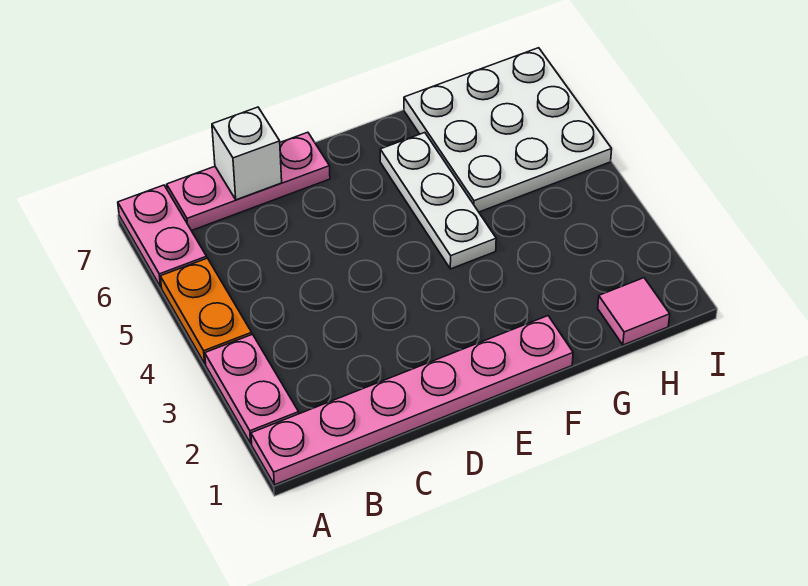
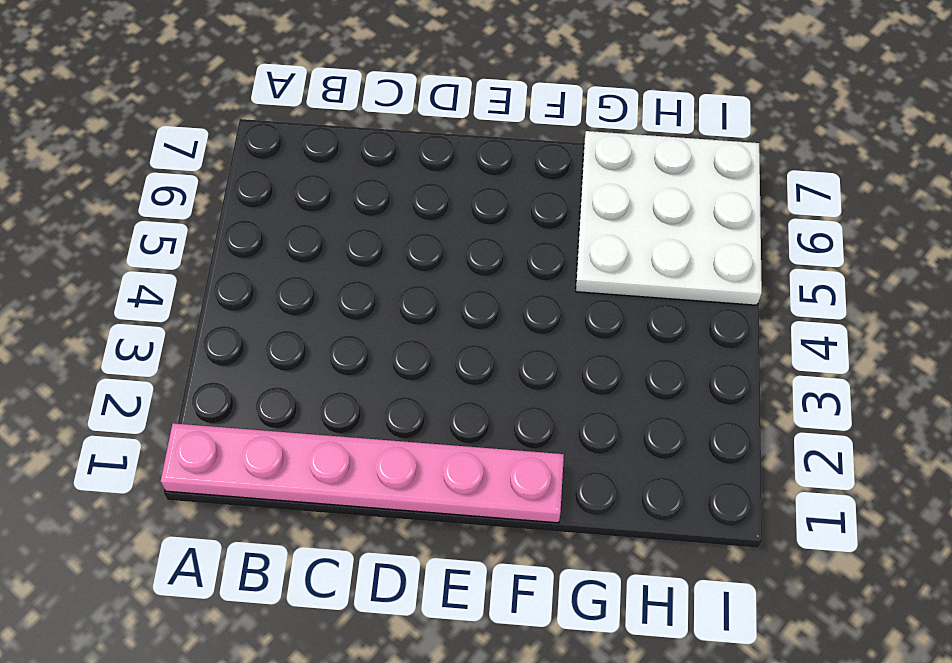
none -> pink 1x2 plate [205,334,299,444]
none -> orange 1x2 plate [160,258,252,364]

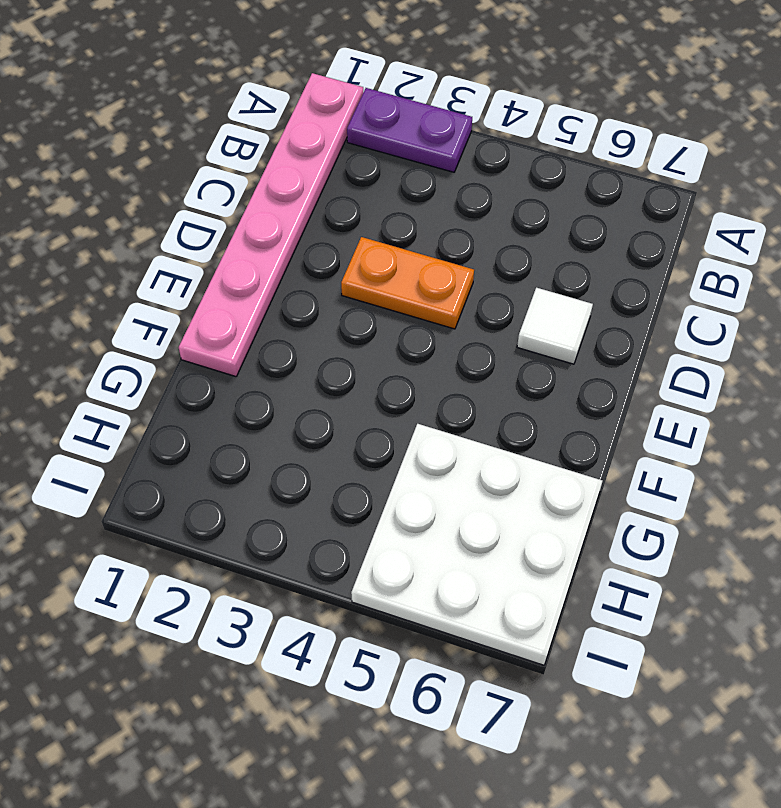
purple 1x2 plate [347,88,472,172] -> pink 1x2 plate [205,334,299,444]
orange 1x2 plate [341,237,474,329] -> orange 1x2 plate moved to [160,258,252,364]
white 1x1 tile [517,288,593,364] -> none
none -> pink 1x2 plate [118,185,207,287]
none -> pink 1x3 plate [167,132,330,231]

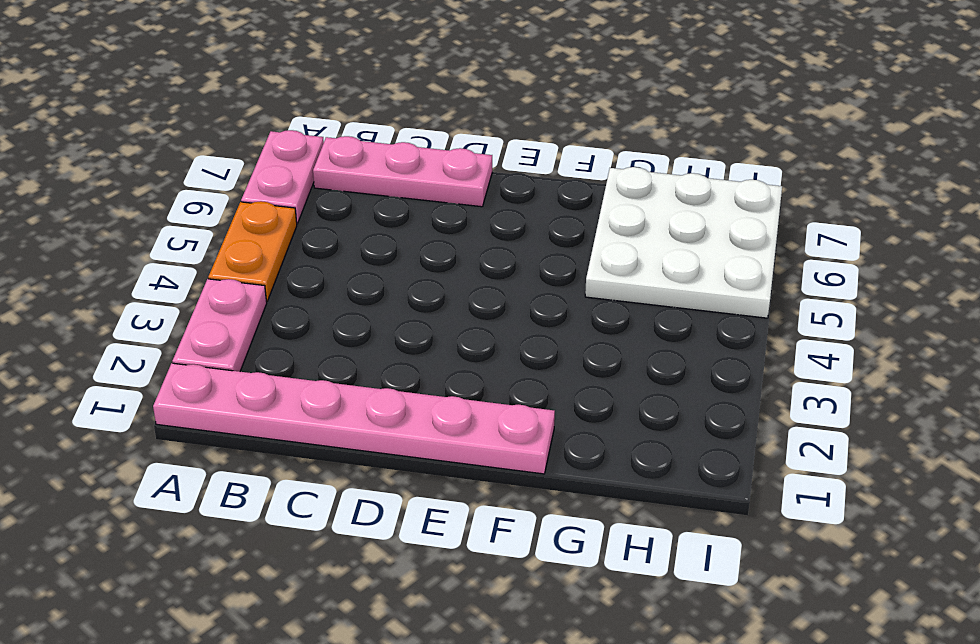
none -> white 1x3 plate [380,133,496,269]
none -> pink 1x1 tile [598,278,670,345]

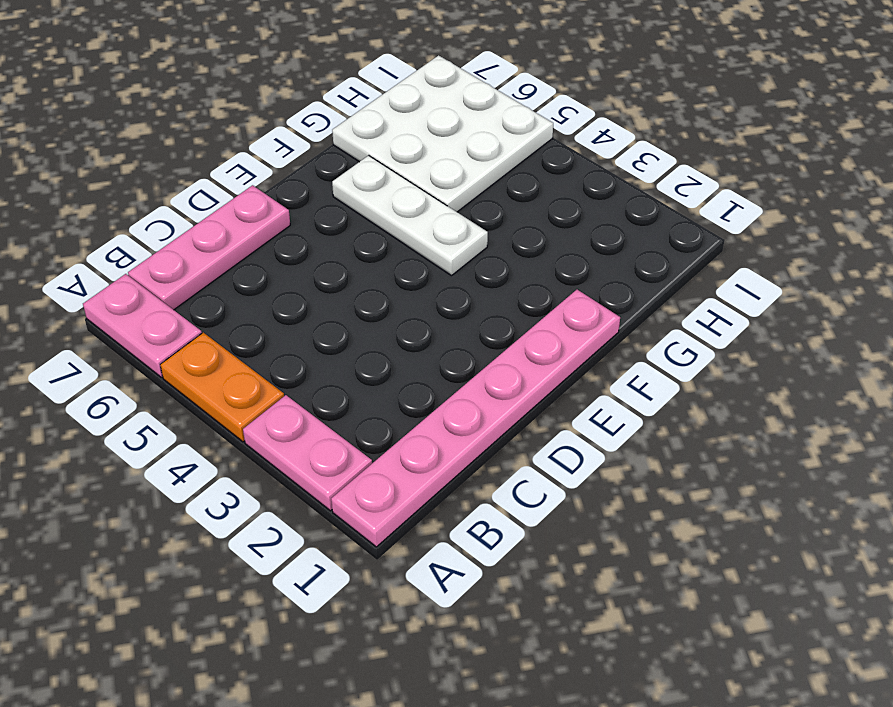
none -> pink 1x1 tile [598,278,670,345]
none -> white 1x1 brick [212,107,282,200]

